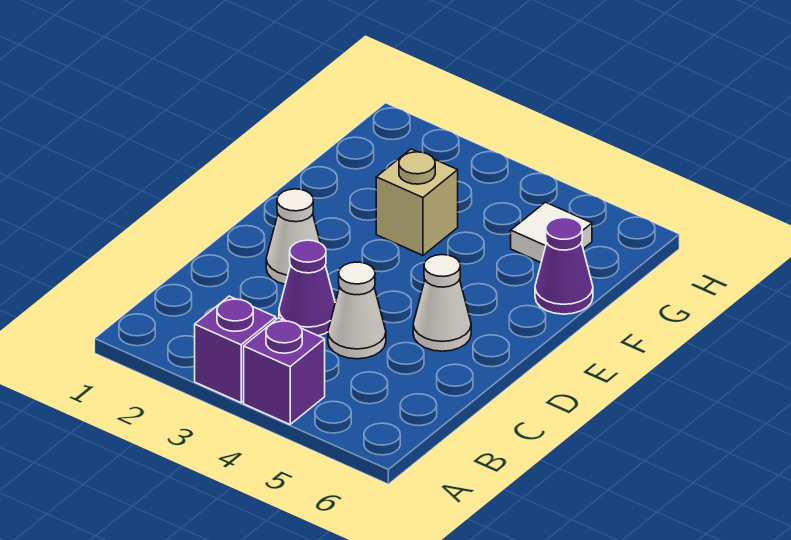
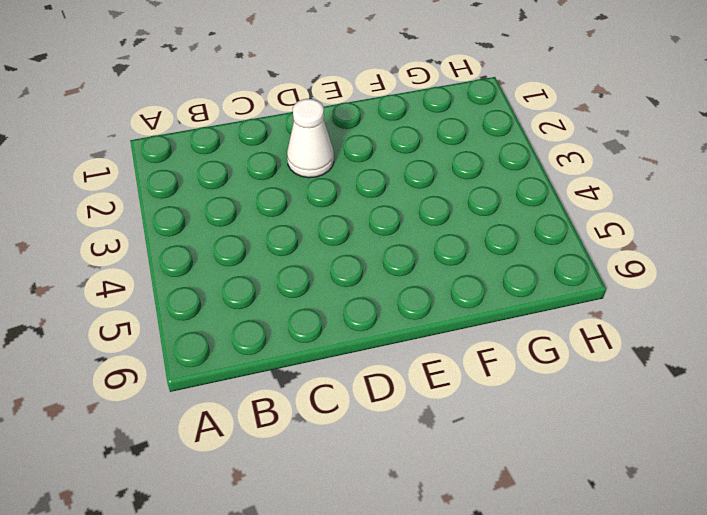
none -> purple 1x1 brick [195,296,276,403]
none -> purple 1x1 brick [244,318,325,424]

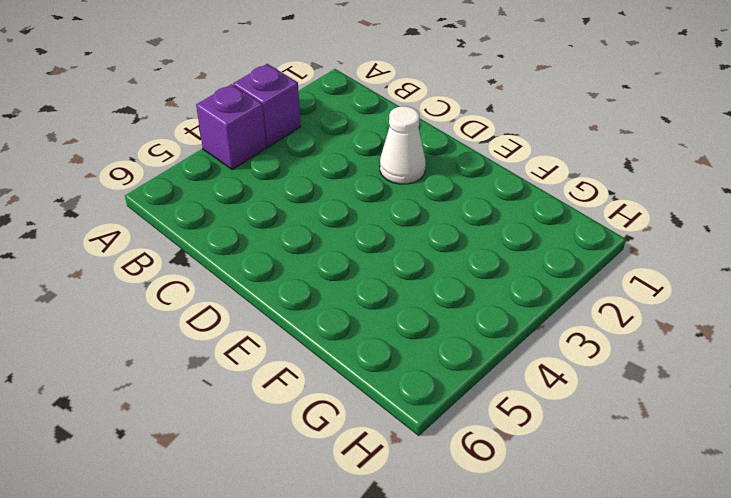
none -> purple 1x1 cone [279,240,335,336]
none -> white 1x1 cone [328,262,386,359]

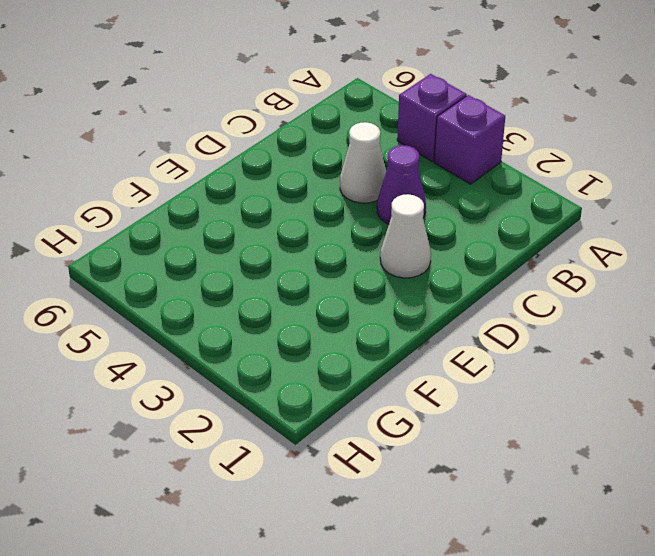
none -> white 1x1 cone [413,255,471,351]
none -> tan 1x1 brick [376,149,458,255]

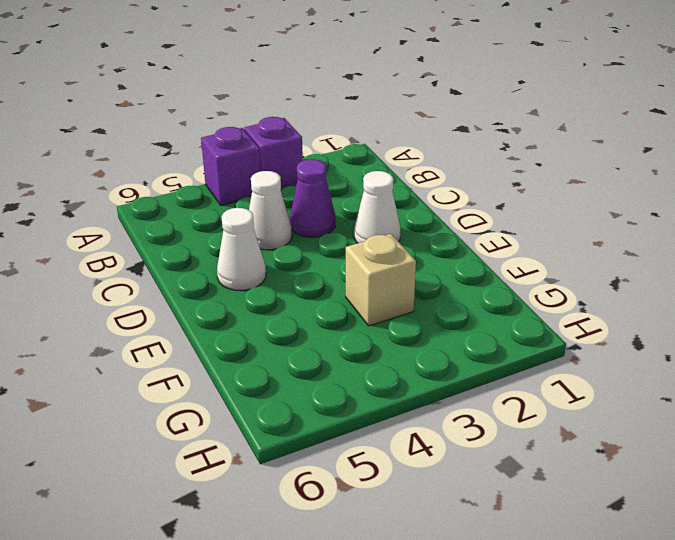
none -> purple 1x1 cone [535,218,593,314]
none -> white 1x1 tile [511,202,592,262]

